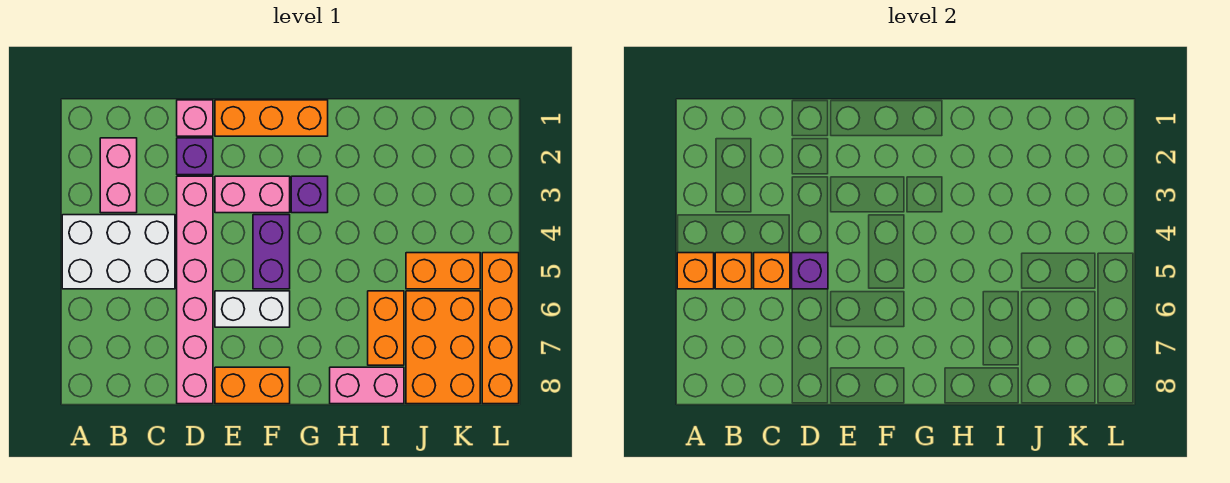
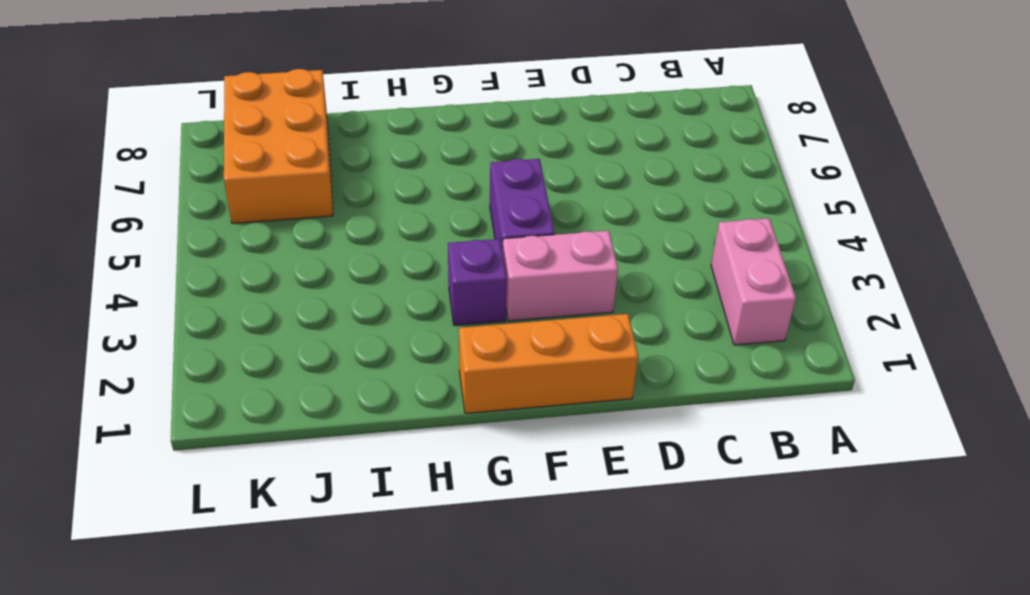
none -> white 2x3 brick [62,215,175,289]
none -> pink 1x1 brick [177,100,213,136]
none -> purple 1x1 brick [177,138,213,175]

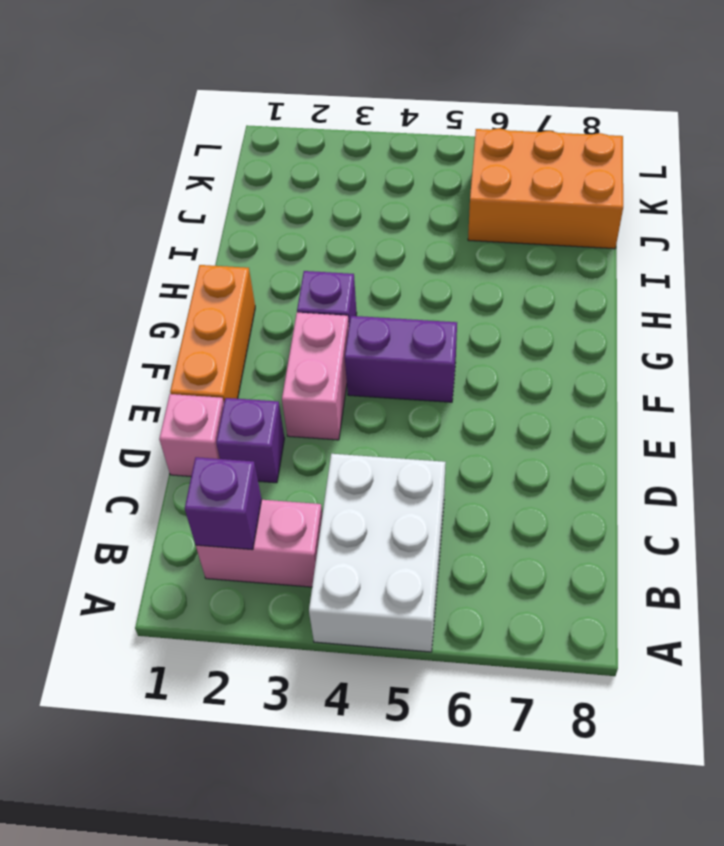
purple 1x1 brick [185,457,262,550] -> purple 1x1 brick moved to [792,253,828,289]
none -> pink 1x6 brick [177,176,213,404]
none -> white 1x2 brick [215,291,290,327]
none -> orange 1x2 brick [215,367,290,404]

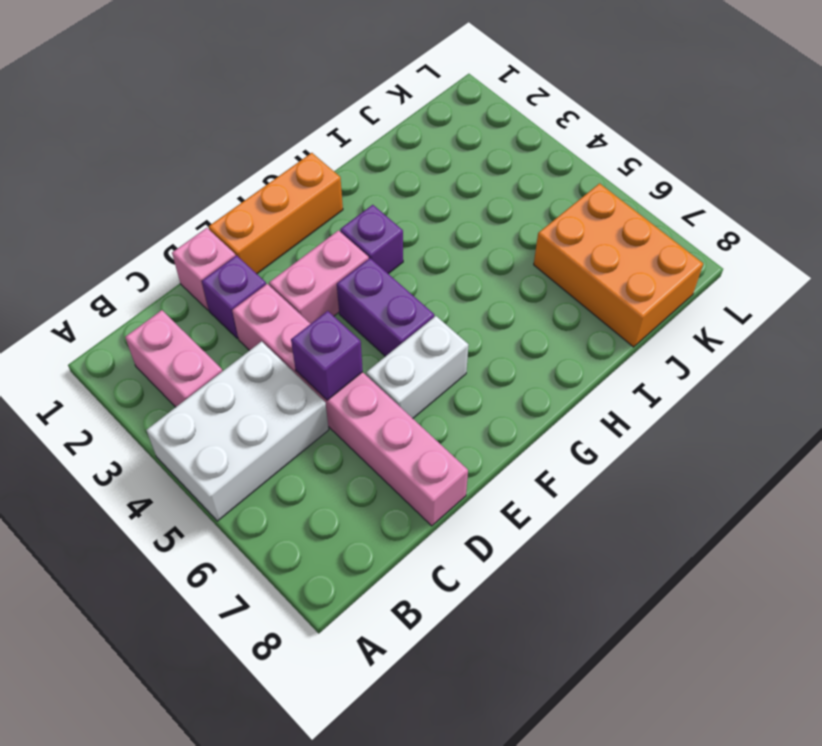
none -> orange 1x2 brick [215,367,290,404]
none -> pink 1x2 brick [330,367,404,404]
none -> orange 1x2 brick [368,291,404,365]

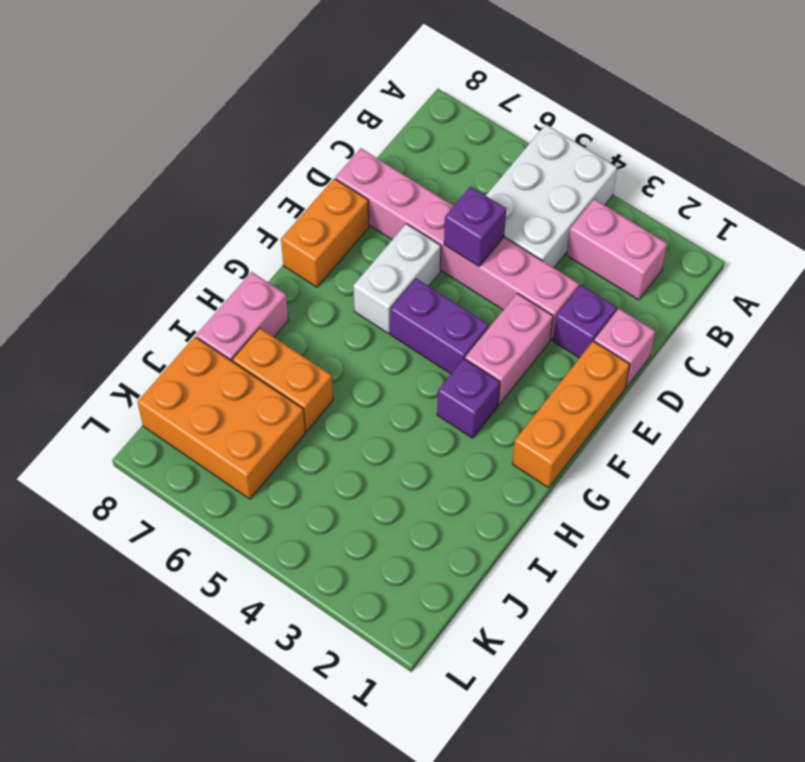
none -> orange 1x2 brick [406,253,480,289]
none -> orange 1x4 brick [482,253,519,404]
none -> orange 1x1 brick [677,253,714,289]

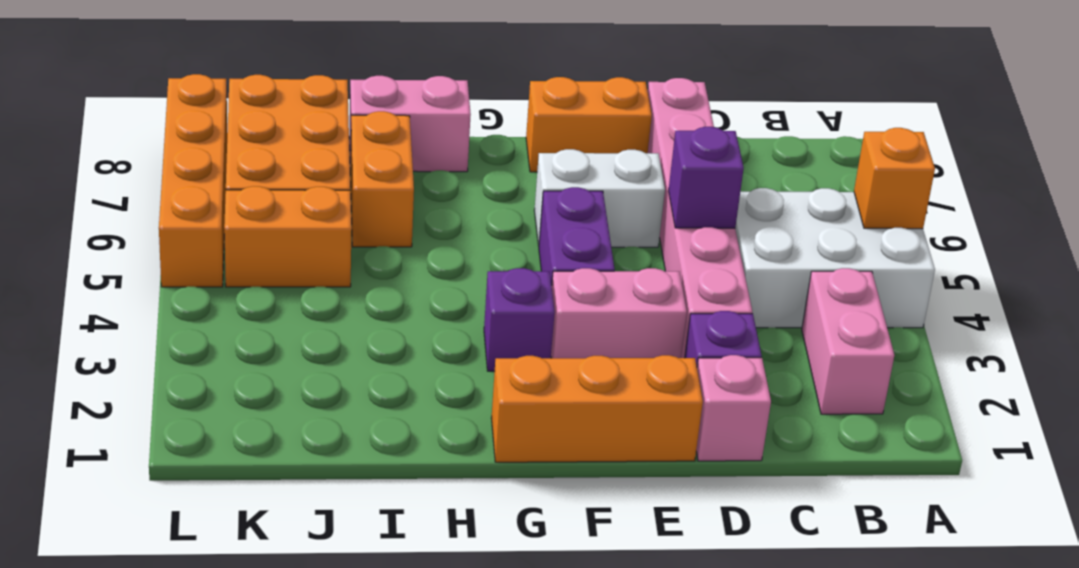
none -> orange 1x1 brick [715,253,752,289]
none -> orange 1x1 brick [754,253,790,289]

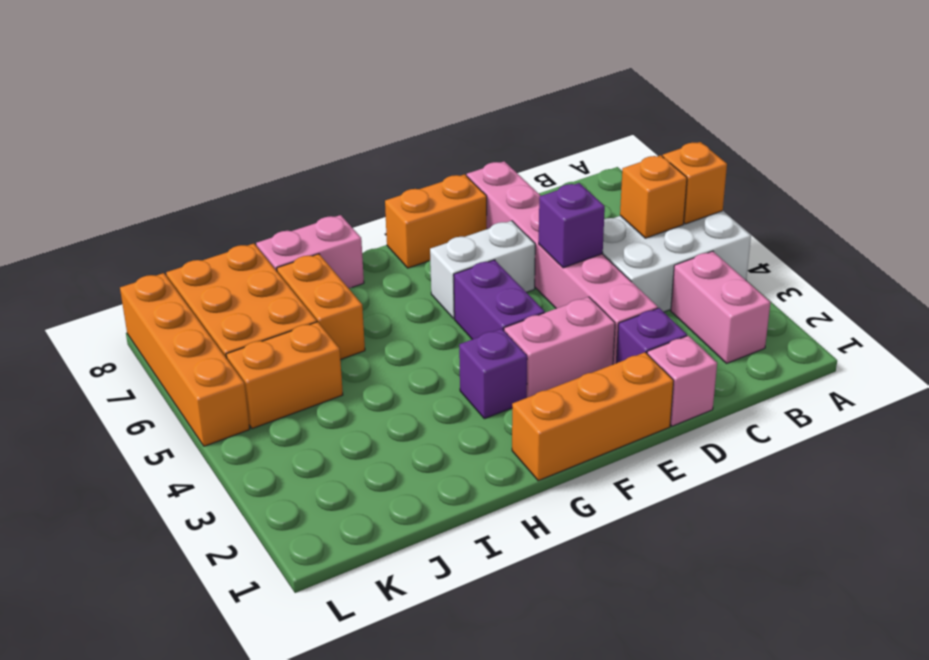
none -> orange 1x1 brick [754,253,790,289]

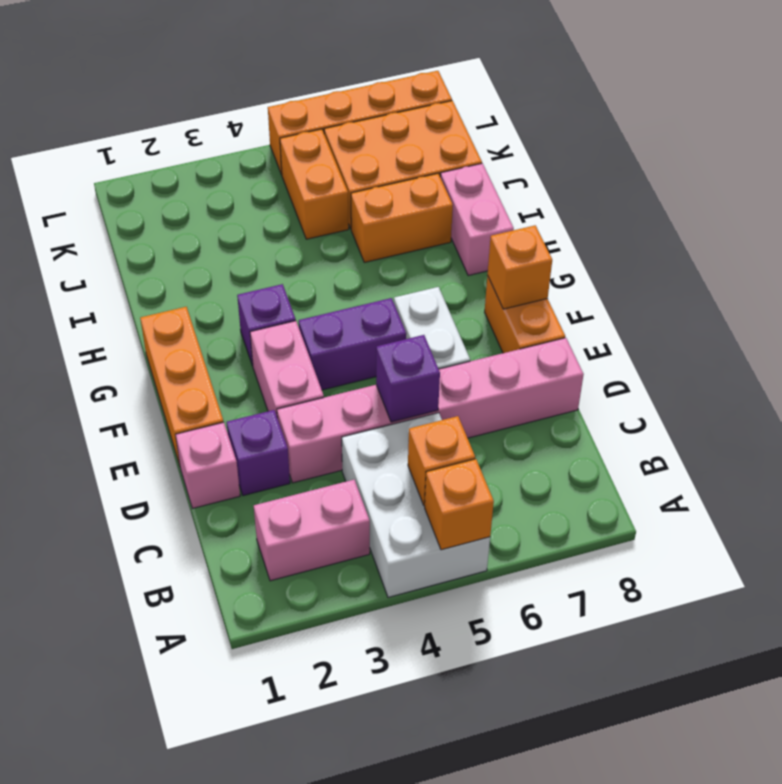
orange 1x1 brick [488,225,552,309] -> orange 1x1 brick moved to [754,253,790,289]

